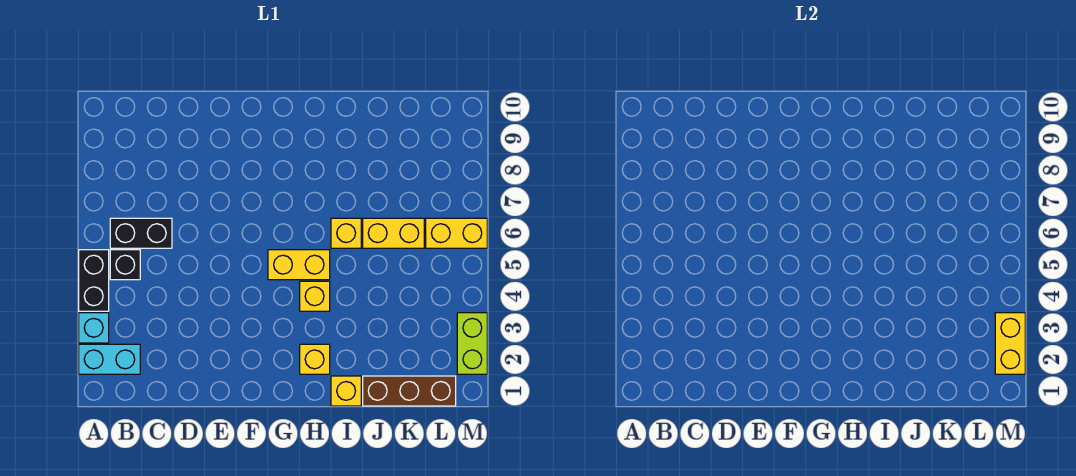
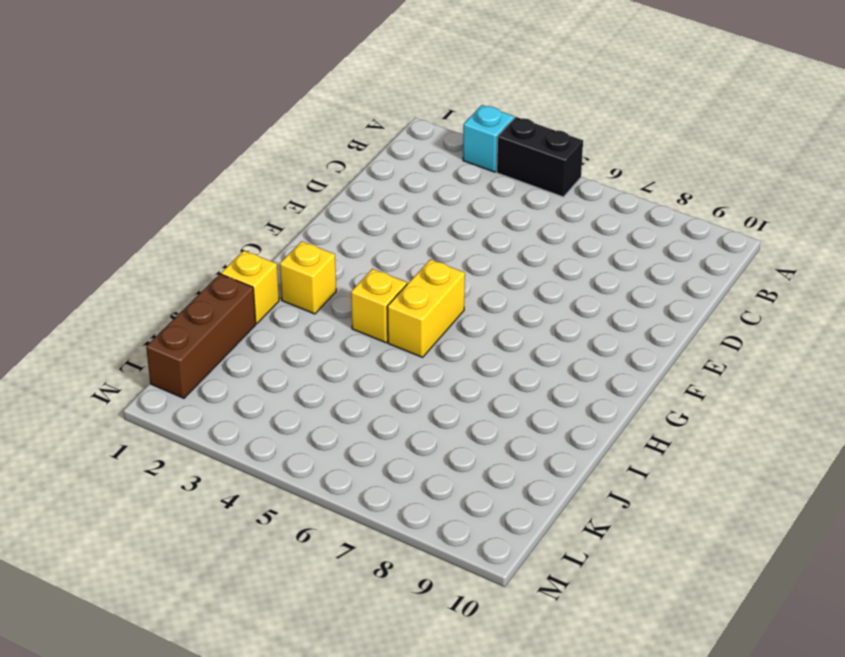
none -> cyan 1x2 brick [79,344,140,374]
none -> black 1x1 brick [110,250,140,280]
none -> black 1x2 brick [110,218,172,248]

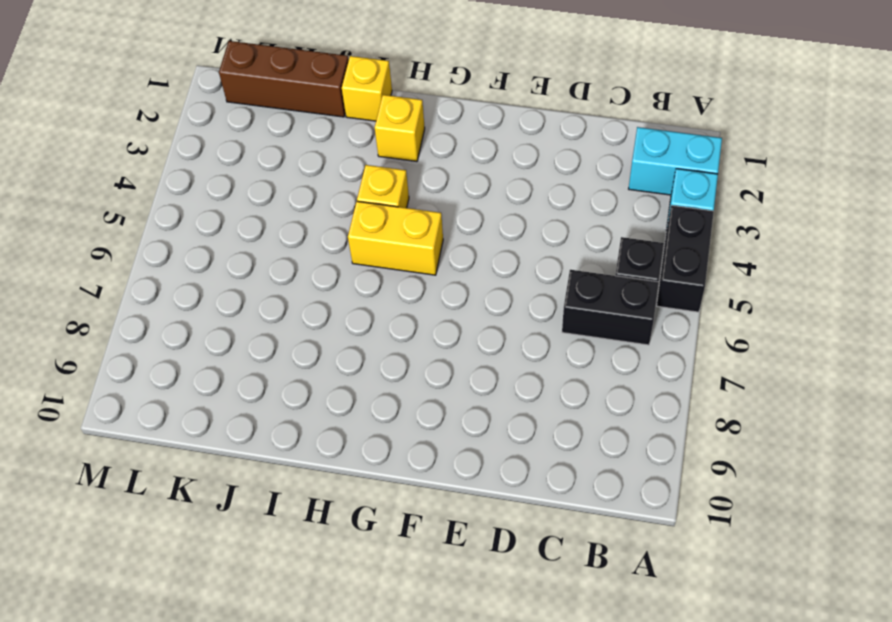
none -> yellow 1x1 brick [331,218,361,248]
none -> yellow 1x2 brick [363,218,424,248]
none -> yellow 1x2 brick [426,218,487,248]

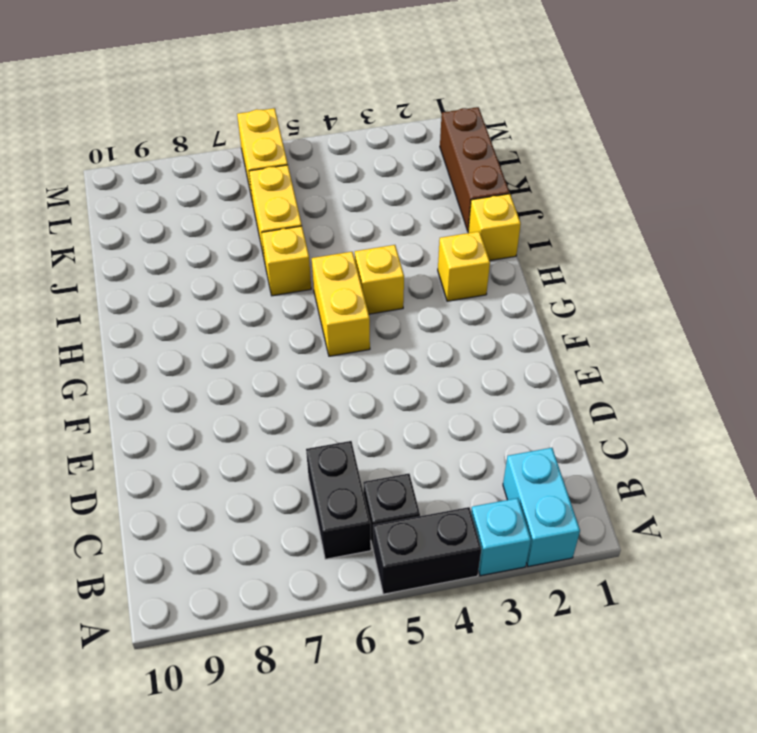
none -> lime 1x2 brick [457,313,487,374]
none -> yellow 1x2 brick [995,313,1025,374]

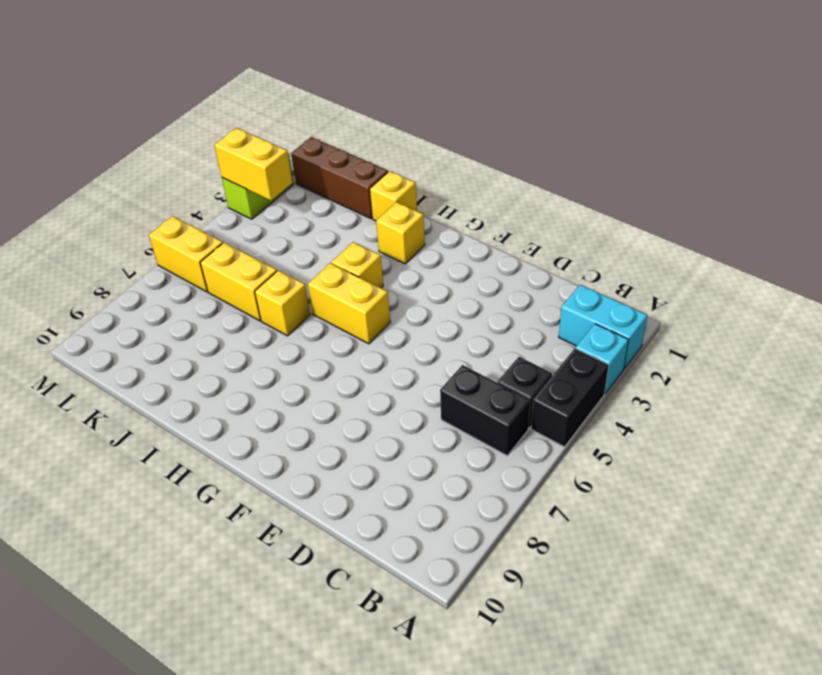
yellow 1x2 brick [214,128,292,201] -> yellow 1x2 brick turned to [995,313,1025,374]

